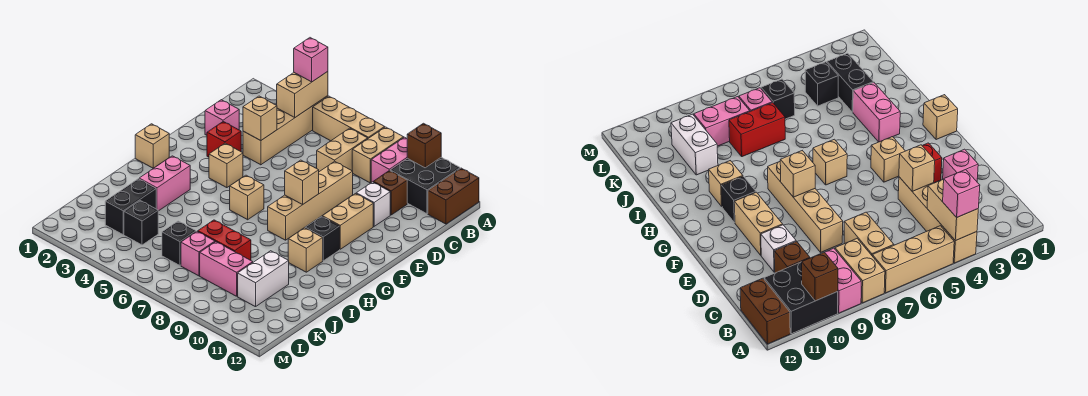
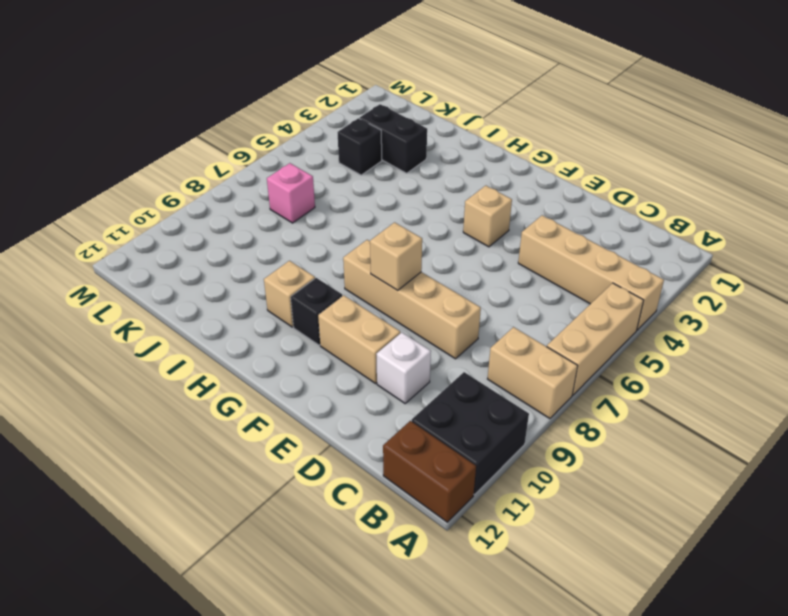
none -> pink 1x2 brick [371,137,407,182]
none -> tan 1x2 brick [317,128,368,172]
none -> brown 1x1 brick [374,171,407,215]
none -> pink 1x1 brick [205,100,239,135]

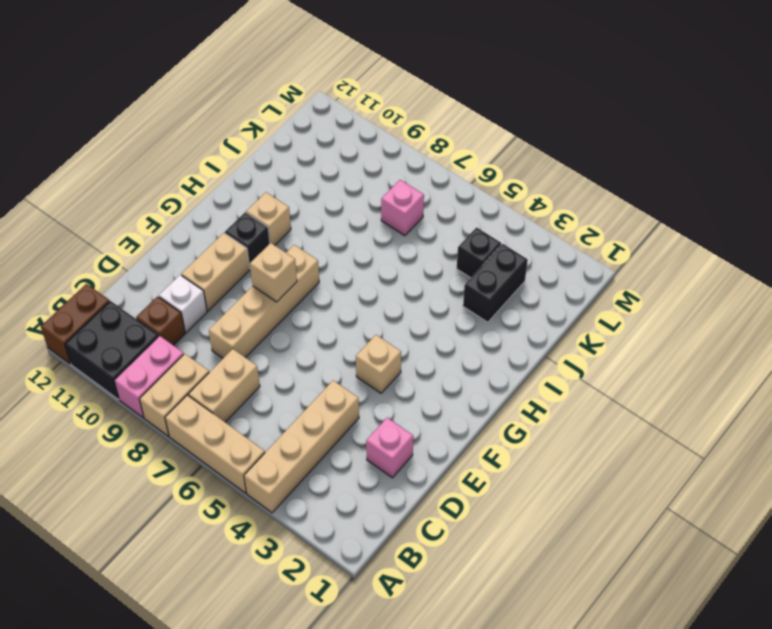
none -> red 1x1 brick [207,122,241,157]
none -> tan 1x1 brick [135,124,169,168]
none -> tan 1x1 brick [230,175,264,220]
none -> pink 1x2 brick [139,156,190,211]

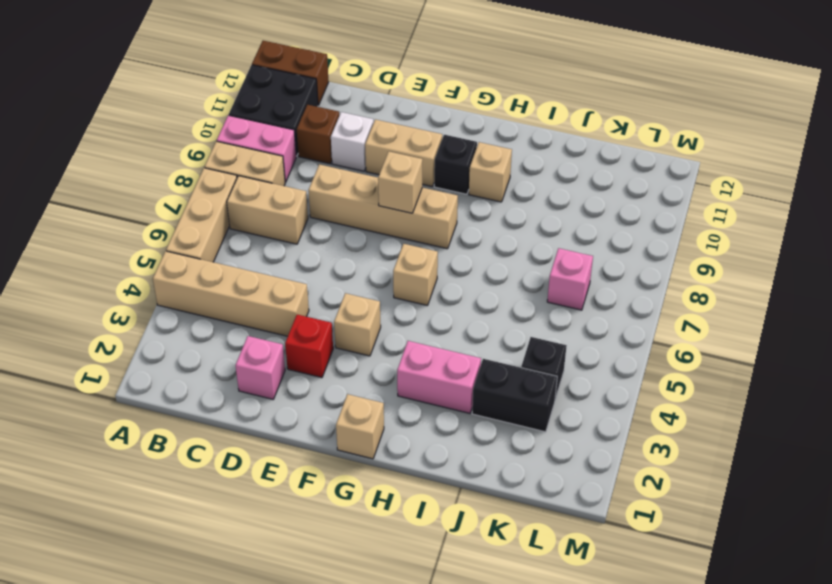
none -> red 1x2 brick [198,220,251,260]
none -> white 1x2 brick [238,251,289,307]
none -> black 1x1 brick [162,221,196,265]
none -> pink 1x2 brick [200,242,253,296]

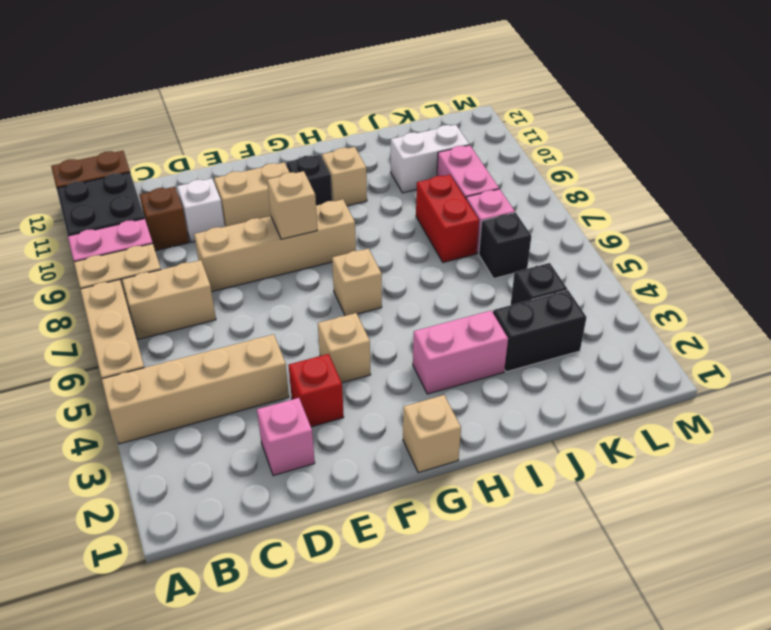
none -> tan 1x2 brick [277,72,328,117]
none -> brown 1x1 brick [407,123,441,168]
none -> tan 1x1 brick [243,96,277,141]
none -> pink 1x1 brick [294,38,328,82]

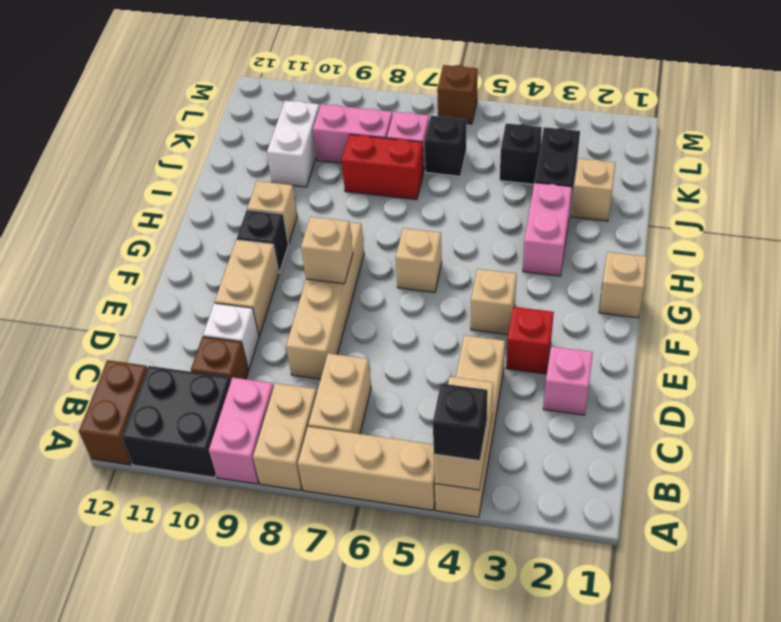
black 1x1 brick [433,383,488,461] -> pink 1x1 brick [294,38,328,82]
tan 1x1 brick [571,159,615,221] -> tan 1x1 brick moved to [243,96,277,141]
brown 1x1 brick [437,65,478,124] -> brown 1x1 brick moved to [407,123,441,168]

